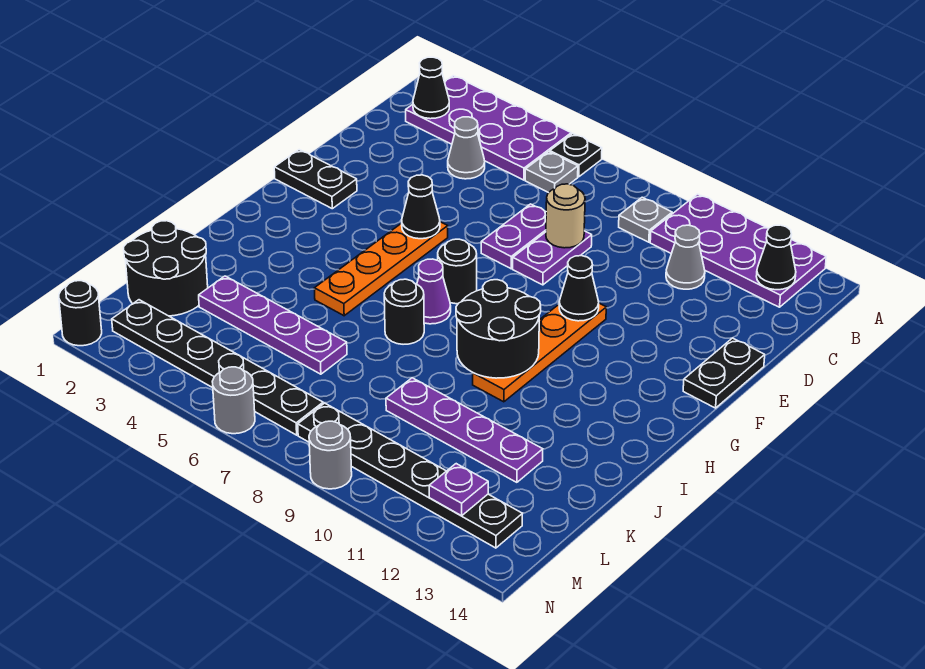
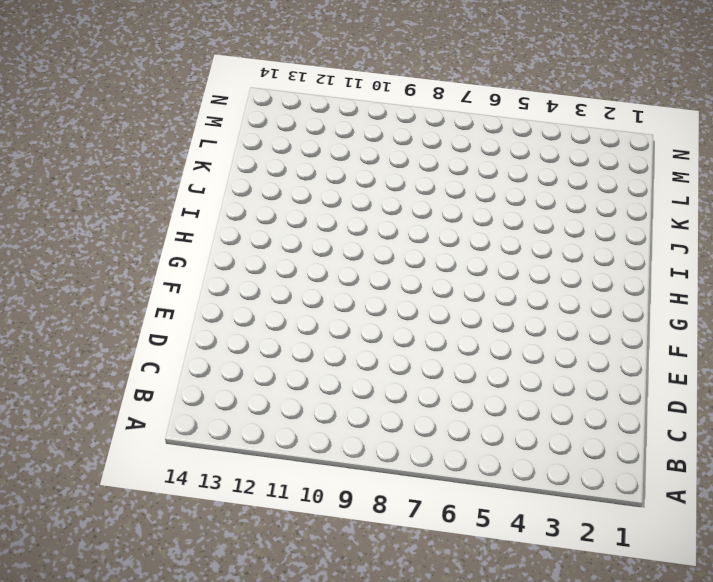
none -> purple 2x4 plate [406,76,571,180]
none -> black 1x1 plate [550,134,602,177]
none -> purple 2x4 plate [650,194,826,307]
none -> grey 1x1 plate [525,152,578,193]

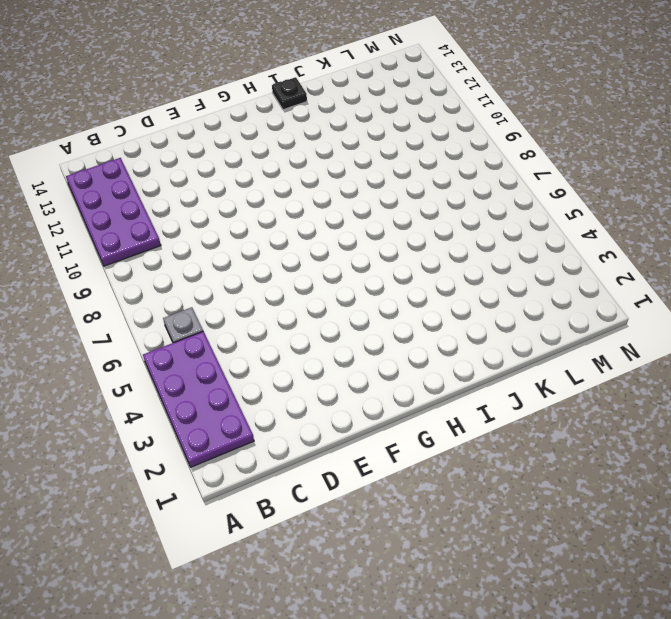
black 1x1 plate [272,77,307,110] -> black 1x1 plate moved to [550,134,602,177]
none -> grey 1x1 plate [619,197,672,242]
none -> grey 1x1 cone [448,117,485,179]
none -> grey 1x1 cone [666,225,705,289]
none -> purple 1x2 plate [481,204,546,269]

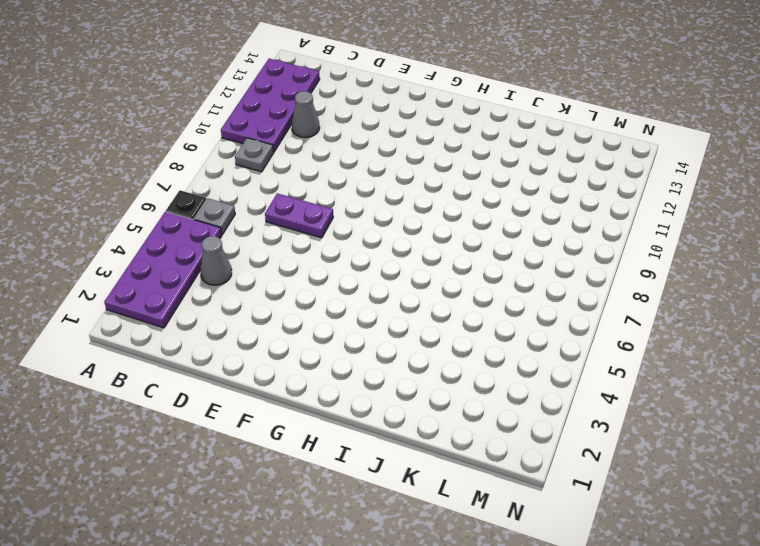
none -> purple 1x2 plate [513,231,592,285]
none -> black 1x2 plate [683,338,765,408]
none -> black 1x2 plate [274,150,357,209]
none -> orange 1x4 plate [314,222,448,316]

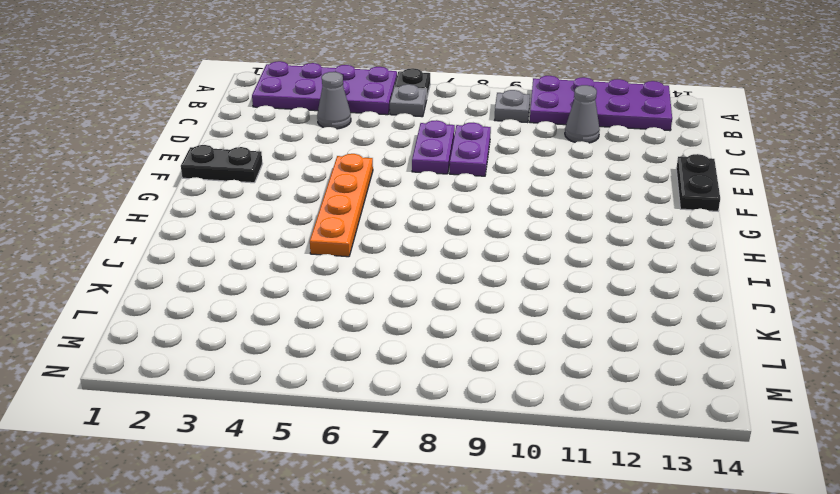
none -> orange 1x4 plate [473,303,606,402]
none -> black 1x1 round brick [438,239,477,304]
none -> purple 1x1 cone [417,259,451,324]
none -> black 1x1 round brick [384,279,424,344]

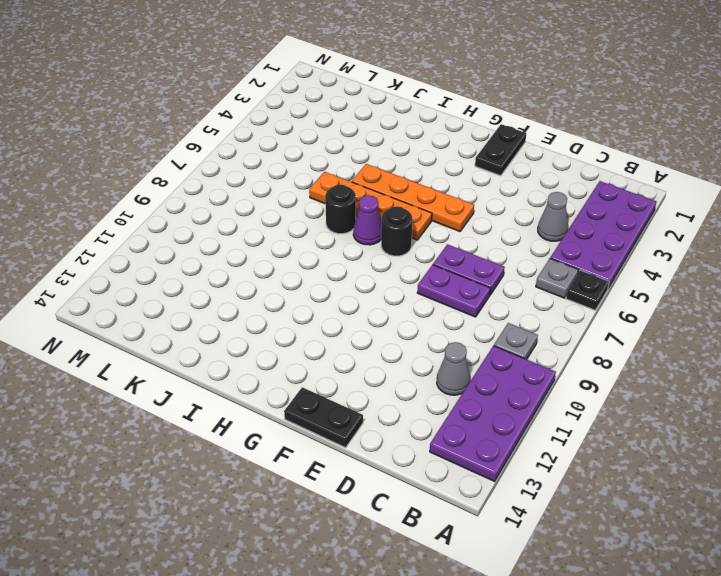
orange 1x4 plate [309,172,432,240] -> orange 1x4 plate moved to [473,303,606,402]
none -> black 2x2 round brick [124,221,208,316]
none -> purple 1x4 plate [199,276,347,374]
none -> purple 1x4 plate [386,378,543,482]
none -> black 1x6 plate [112,300,323,435]

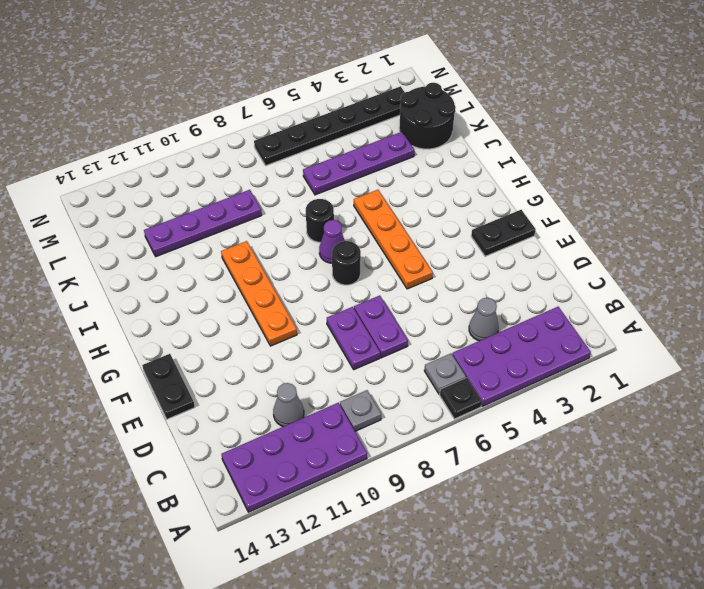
none -> black 1x6 plate [298,403,522,548]
none -> black 1x1 round brick [59,281,102,346]
none -> grey 1x1 round brick [212,367,255,434]
none -> grey 1x1 round brick [309,421,352,489]

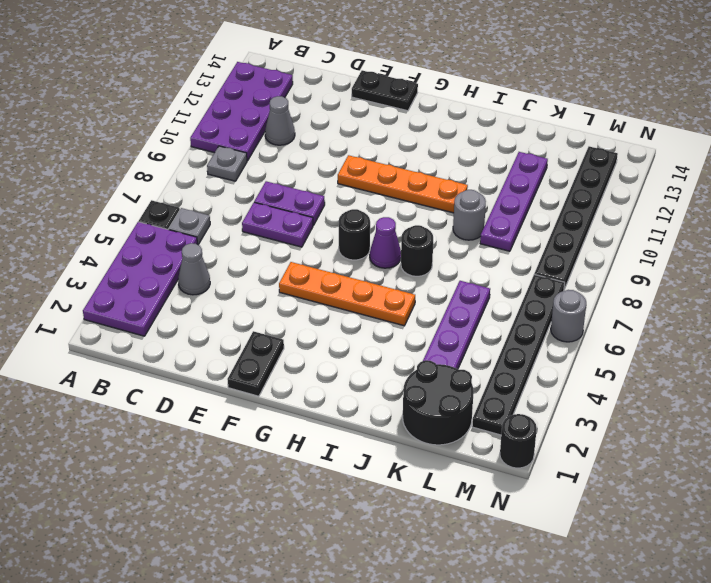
grey 1x1 round brick [453,190,486,240] -> grey 1x1 round brick moved to [309,421,352,489]
none -> black 1x1 cone [413,57,449,119]
none -> black 1x1 cone [756,225,796,290]
none -> tan 1x1 round brick [546,184,585,248]
none -> black 1x1 cone [402,175,440,239]

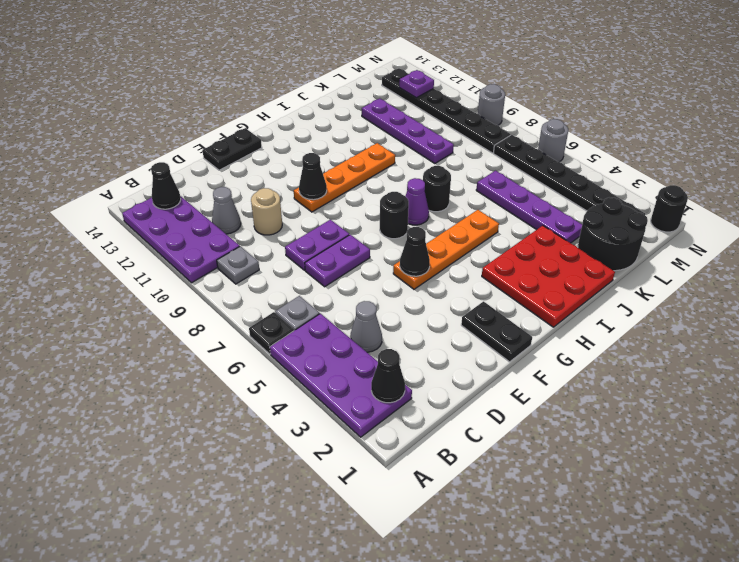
tan 1x1 round brick [251,188,282,235] -> tan 1x1 round brick moved to [546,184,585,248]
red 3x3 plate [482,226,615,327] -> none
none -> black 2x2 round brick [456,280,541,378]

